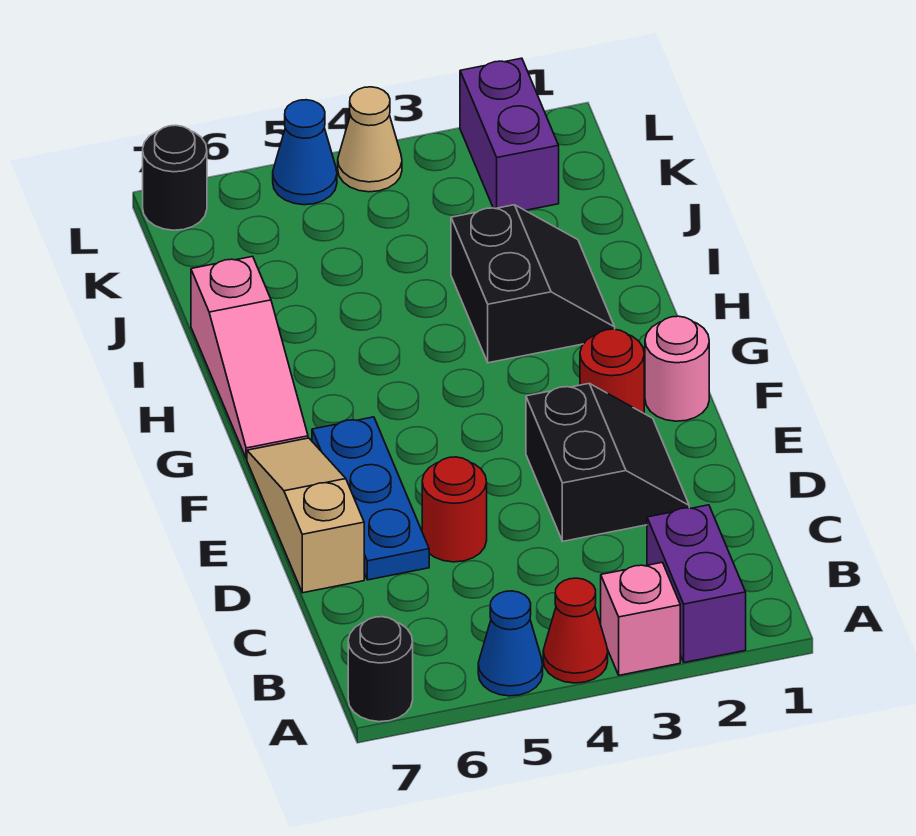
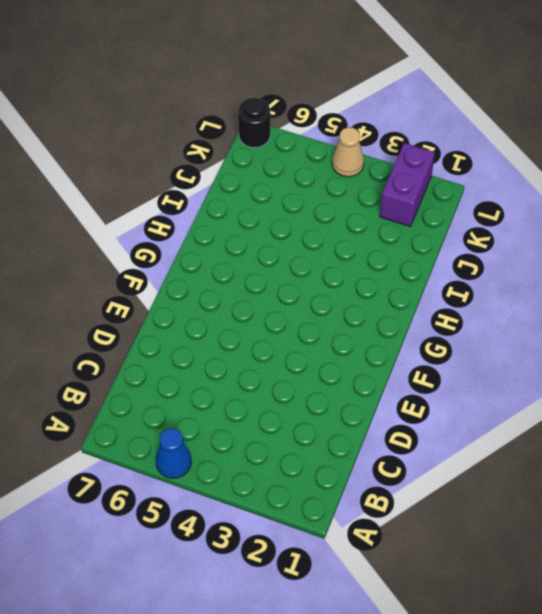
none -> purple 1x2 brick [647,505,746,663]
none -> pink 1x1 brick [601,562,680,675]
none -> red 1x1 cone [543,578,608,683]

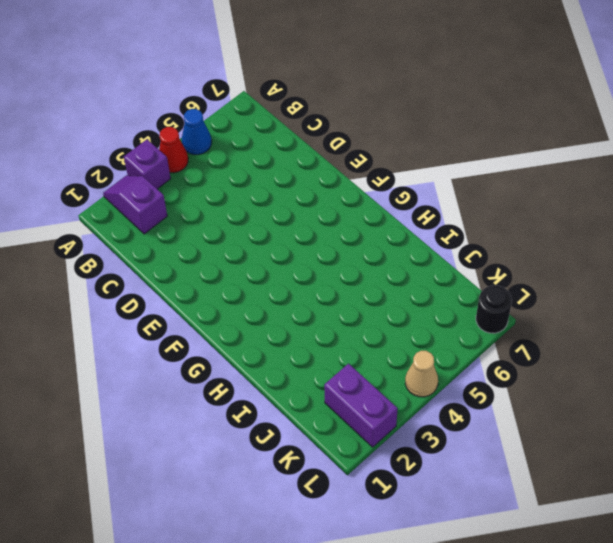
purple 1x2 slope [103,175,167,234] -> purple 1x2 brick [647,505,746,663]
purple 1x1 brick [124,140,171,189] -> pink 1x1 brick [601,562,680,675]
none -> black 1x1 round brick [348,617,413,722]
none -> black 2x2 slope [526,384,689,541]
none -> red 1x1 round brick [422,457,487,562]

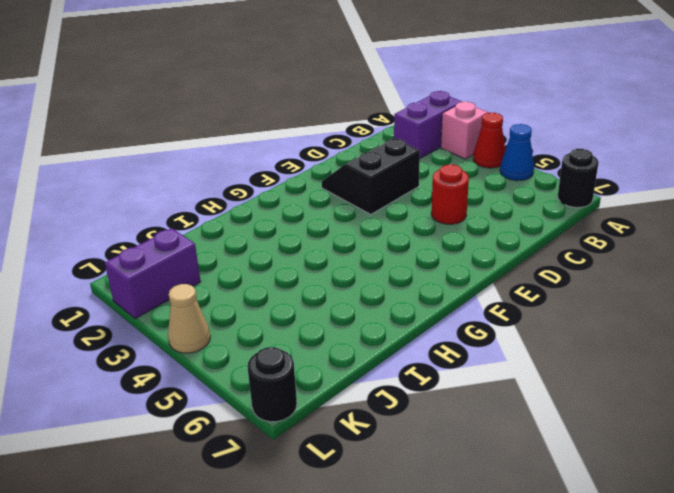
none -> blue 1x3 plate [312,417,429,580]
none -> tan 1x3 slope [247,438,364,593]
none -> pink 1x1 round brick [645,316,709,421]

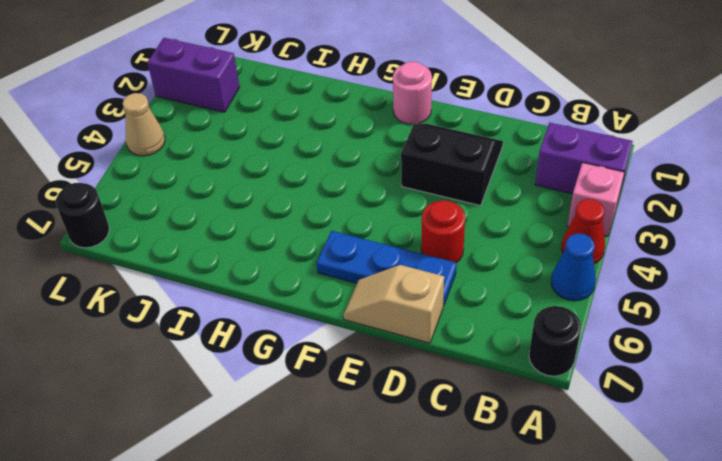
tan 1x2 slope [344,265,444,343] -> tan 1x3 slope [247,438,364,593]
none -> red 1x1 round brick [580,329,644,413]
none -> pink 1x3 slope [191,256,308,459]
none -> black 2x2 slope [451,205,615,363]

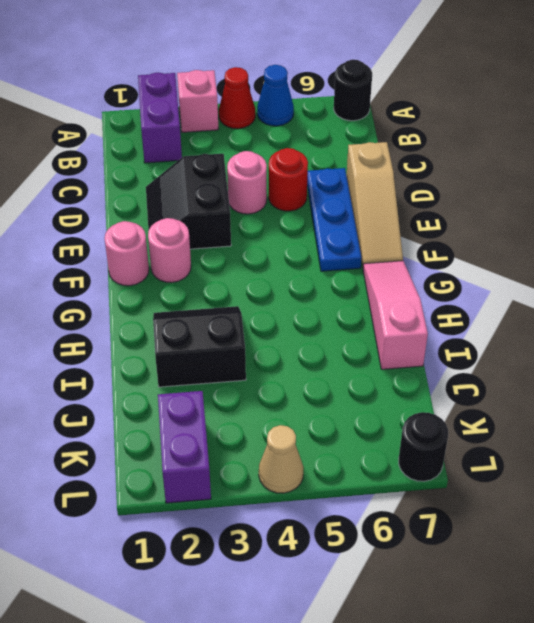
pink 1x1 round brick [227,151,267,214] -> none
pink 1x1 round brick [148,218,191,282] -> red 1x1 round brick [580,329,644,413]
black 2x2 slope [153,306,246,387] -> black 2x2 slope turned to [451,205,615,363]
none -> blue 1x1 cone [273,100,337,205]

